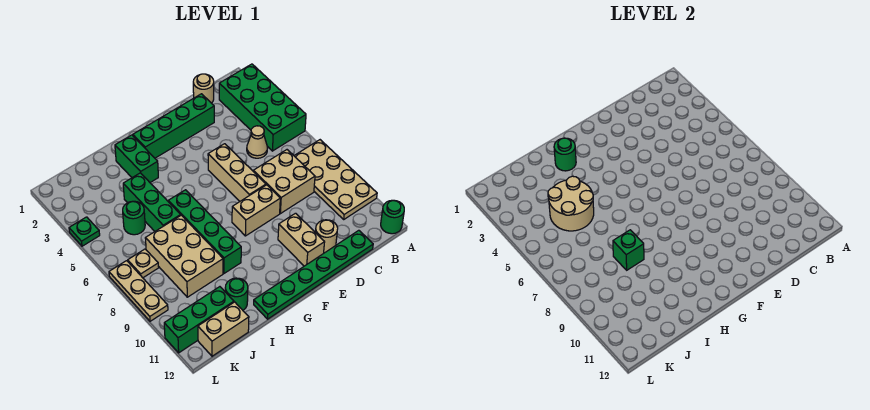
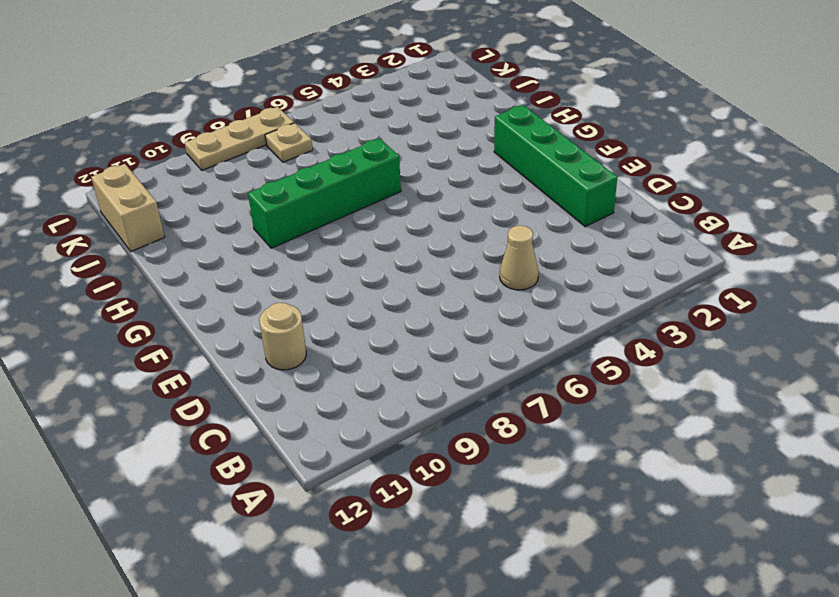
none -> green 2x4 brick [219,64,306,151]
none -> tan 2x4 plate [294,140,377,219]
none -> green 1x1 round brick [381,200,404,234]

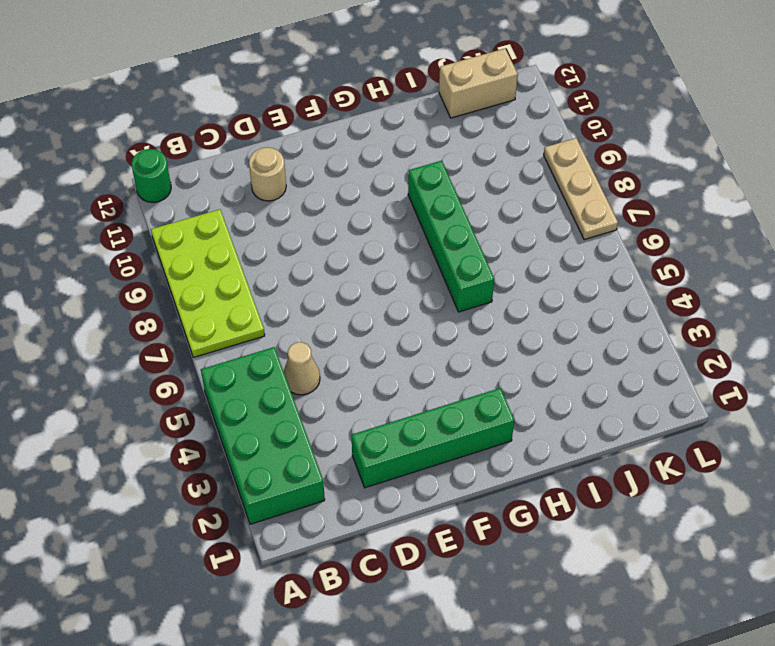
lime 2x4 plate [151,209,265,358] -> tan 2x4 plate [294,140,377,219]
none -> tan 1x1 round brick [193,74,214,103]
none -> tan 2x2 brick [253,150,315,214]
none -> green 1x6 plate [254,230,373,319]

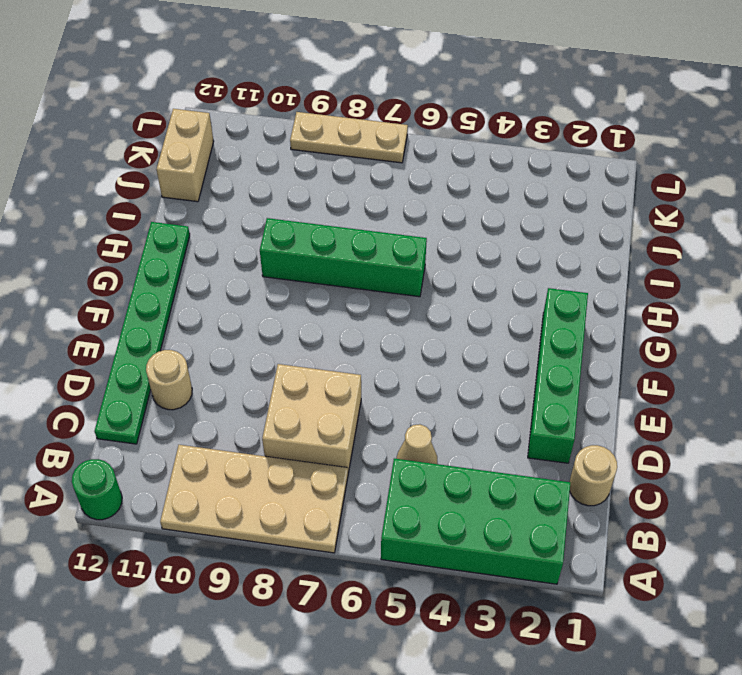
none -> tan 1x3 brick [208,144,266,201]
none -> tan 1x2 brick [232,185,280,236]
none -> tan 1x2 brick [278,213,325,266]

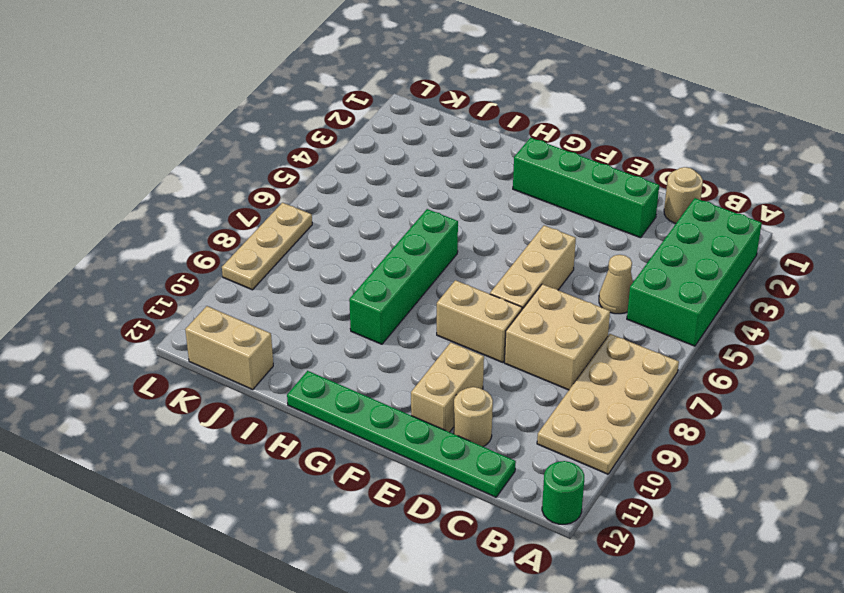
none -> green 1x2 brick [115,135,158,183]
none -> green 1x3 brick [123,173,181,231]
none -> tan 2x3 brick [145,215,223,297]

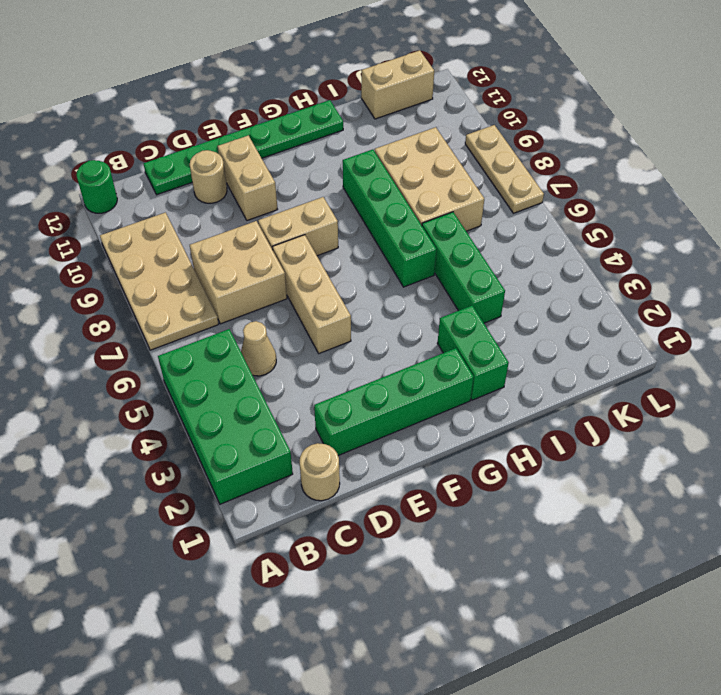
none -> green 1x1 round brick [225,278,248,310]
none -> green 1x1 round brick [123,201,145,235]
none -> green 1x3 brick [164,287,234,353]

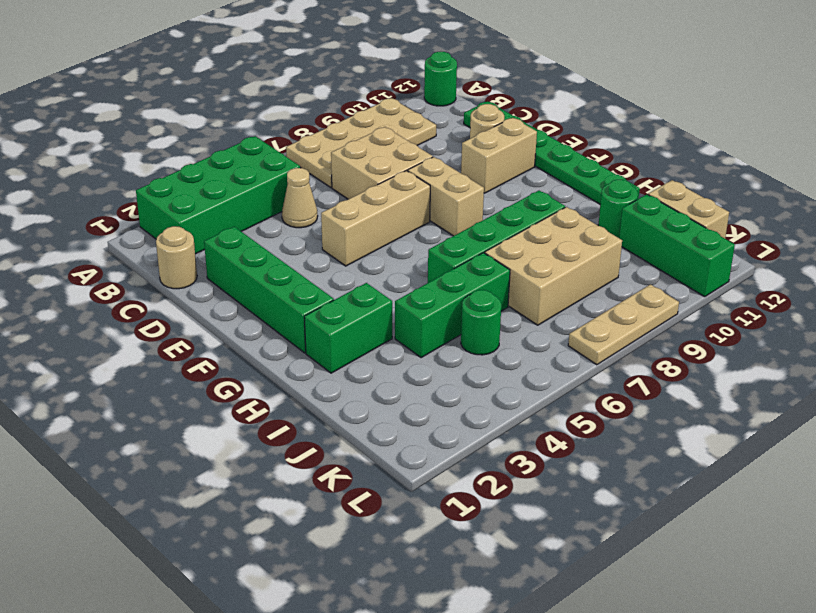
none -> tan 1x1 plate [128,249,159,278]
none -> green 1x1 plate [69,217,100,246]
none -> green 1x1 round brick [554,138,576,171]

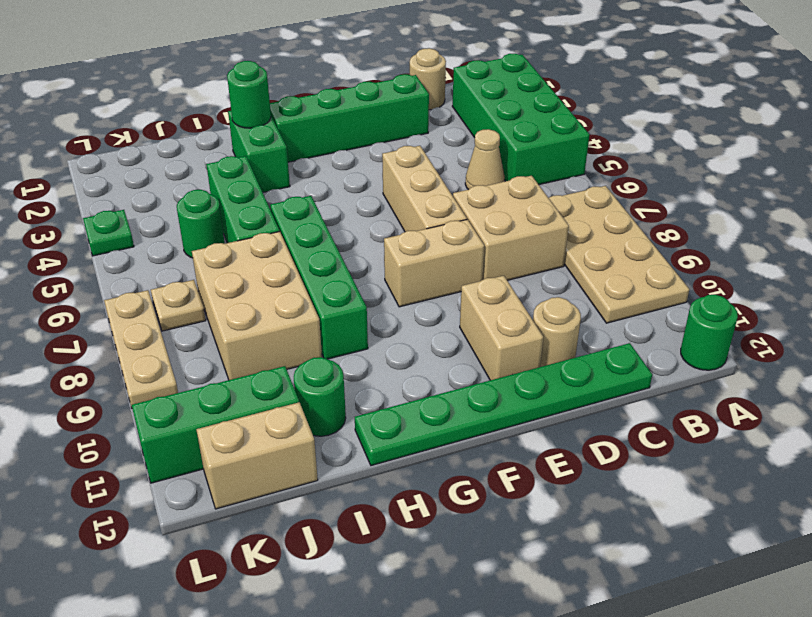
none -> tan 2x2 round brick [548,176,594,231]
none -> green 1x1 brick [613,230,644,270]

